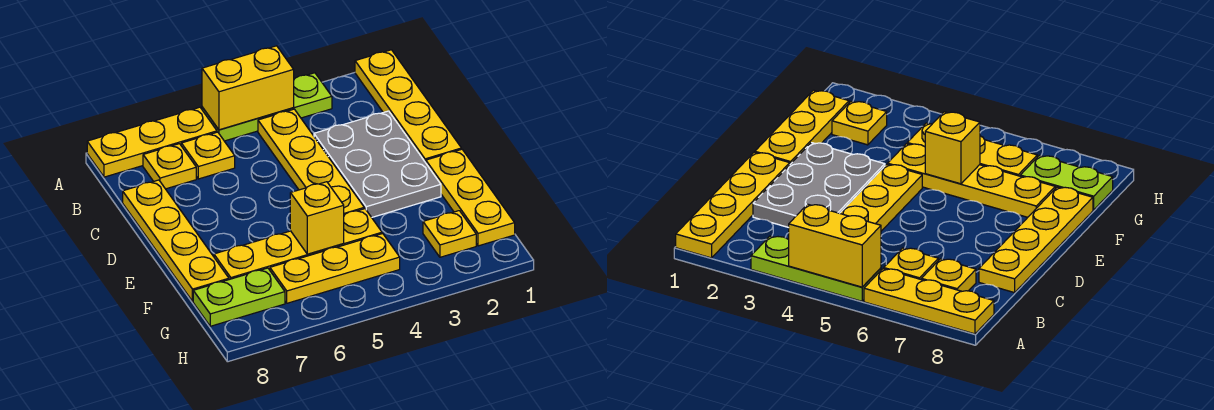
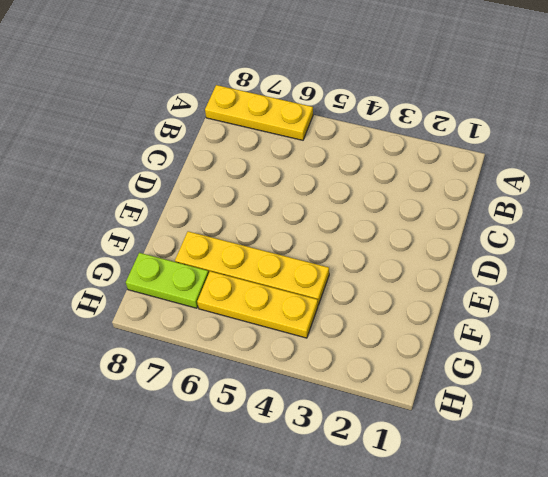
none -> yellow 1x4 plate [355,50,461,163]
none -> lime 1x3 plate [202,73,332,141]
none -> yellow 1x4 plate [258,109,364,215]

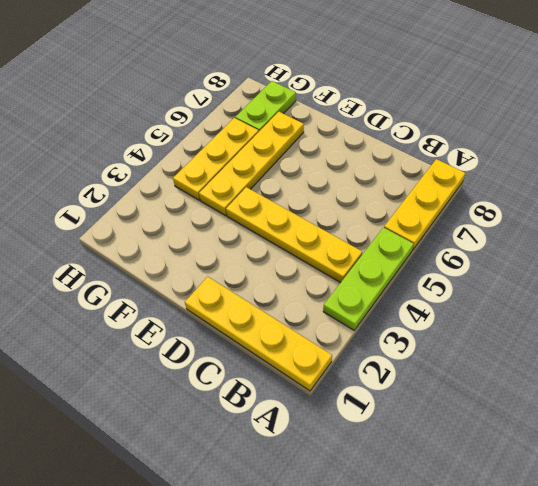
none -> yellow 1x1 plate [181,132,235,179]
none -> yellow 1x1 plate [143,144,196,189]
none -> grey 2x3 plate [314,111,441,217]

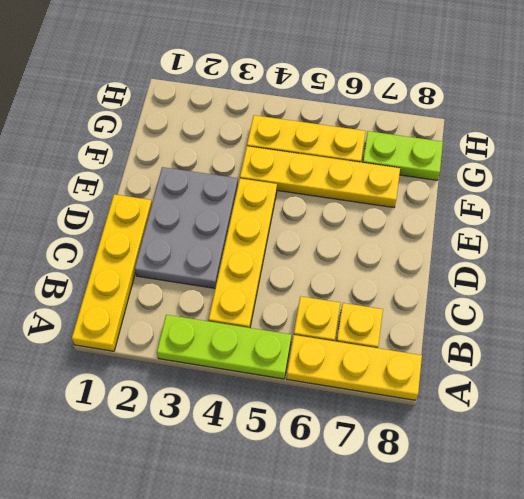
none -> yellow 1x4 plate [123,180,229,301]
none -> yellow 1x3 plate [426,149,515,246]
none -> yellow 1x1 plate [423,211,476,257]

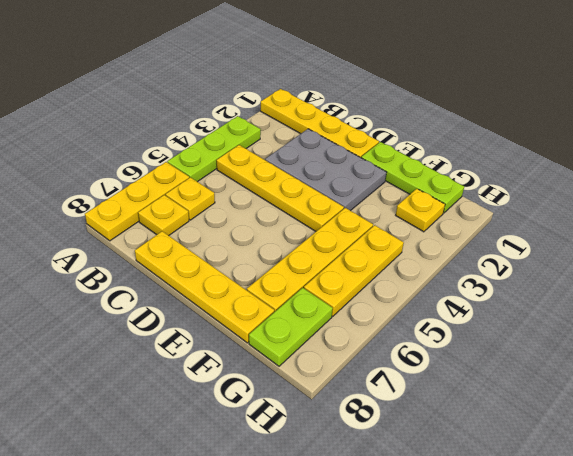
lime 1x3 plate [361,142,464,213] -> yellow 1x3 plate [426,149,515,246]
none -> yellow 1x2 brick [202,46,294,130]
none -> yellow 1x1 brick [290,182,344,254]

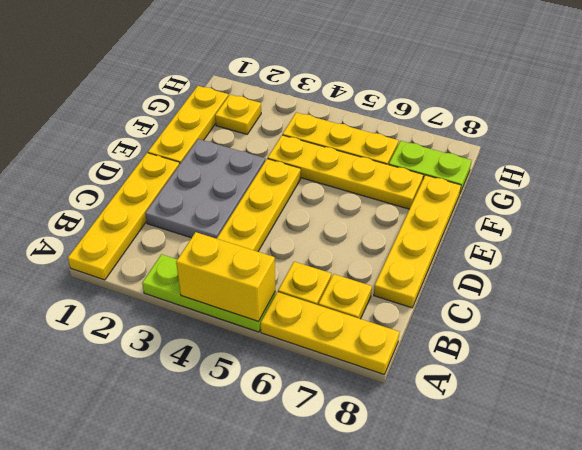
none -> yellow 1x1 brick [290,182,344,254]

